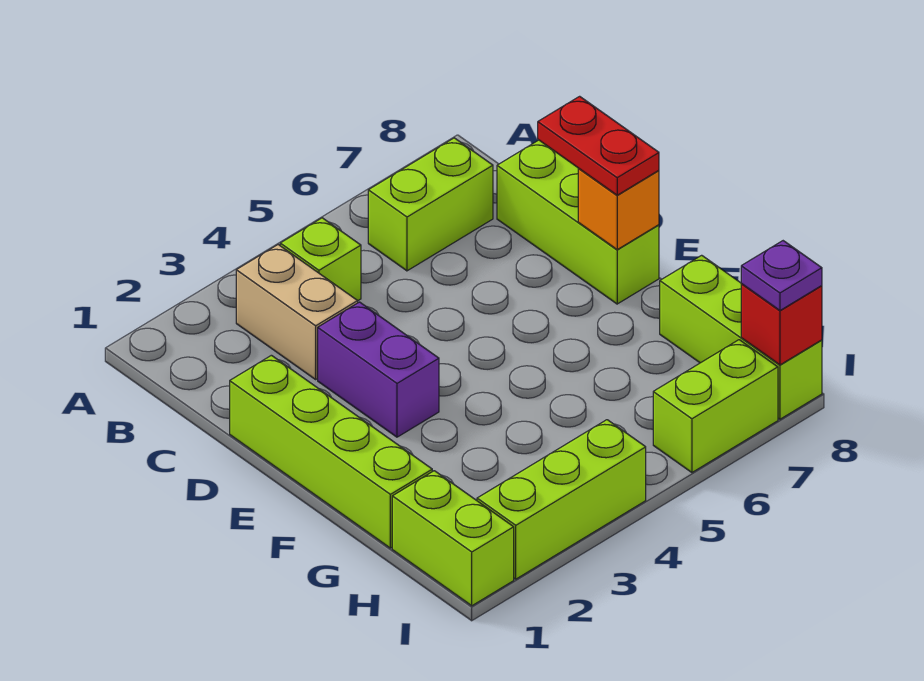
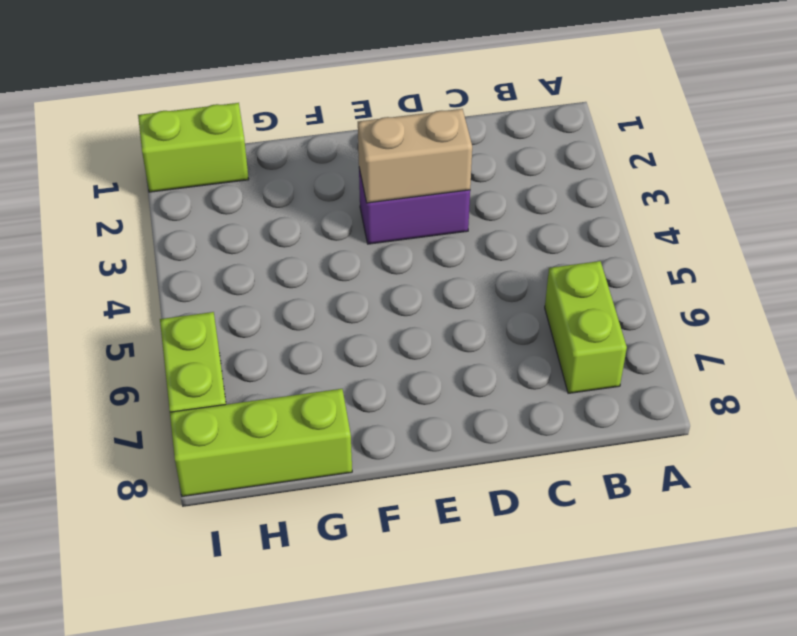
tan 1x2 brick [358,109,472,203] -> tan 1x2 brick moved to [236,245,358,379]
none -> lime 1x1 brick [280,218,361,301]
none -> lime 1x3 brick [497,140,659,304]
none -> lime 1x4 brick [230,355,432,548]

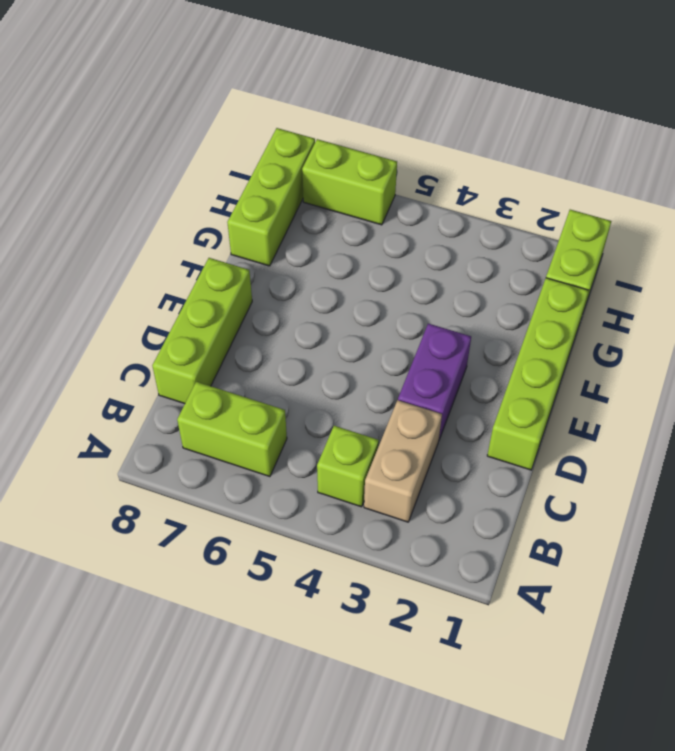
none -> lime 1x3 brick [477,420,646,579]
none -> orange 1x1 brick [578,169,659,249]
none -> red 1x1 brick [741,284,822,365]

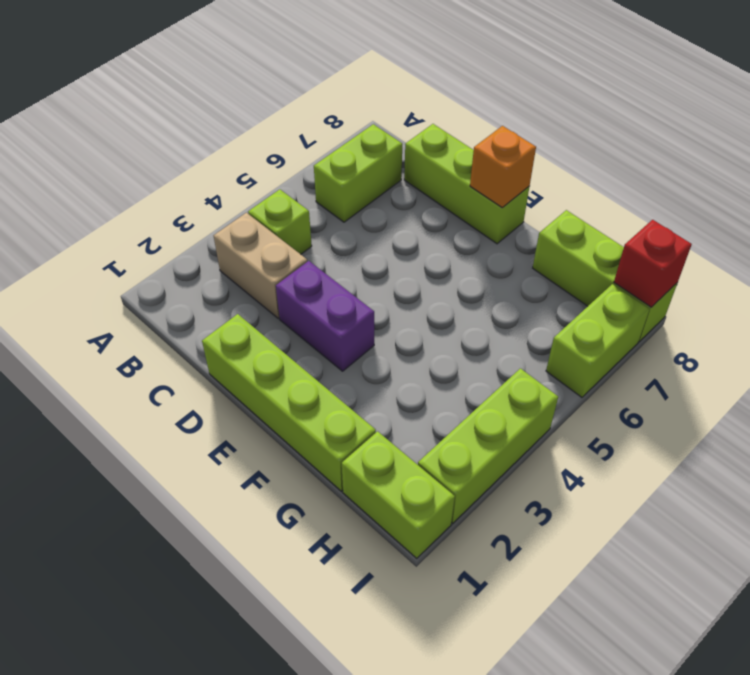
none -> red 1x2 plate [538,96,659,195]
none -> purple 1x1 plate [741,241,822,310]

